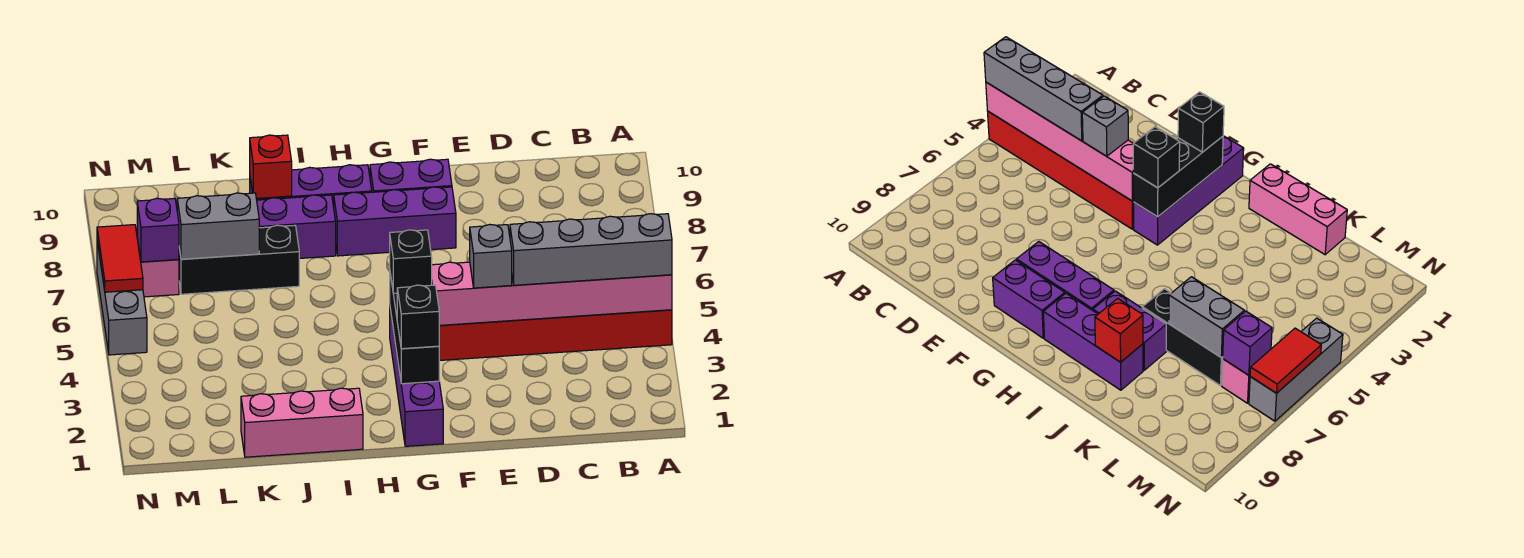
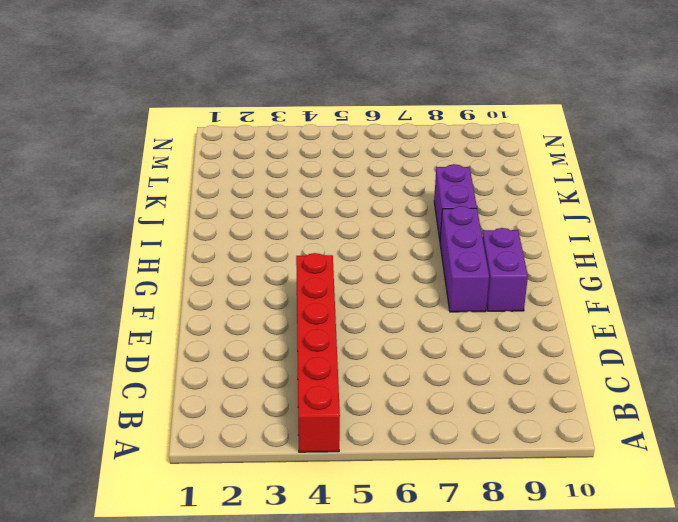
none -> purple 1x4 brick [390,309,443,446]
none -> purple 1x3 brick [250,165,372,207]
none -> pink 1x3 brick [241,388,363,457]

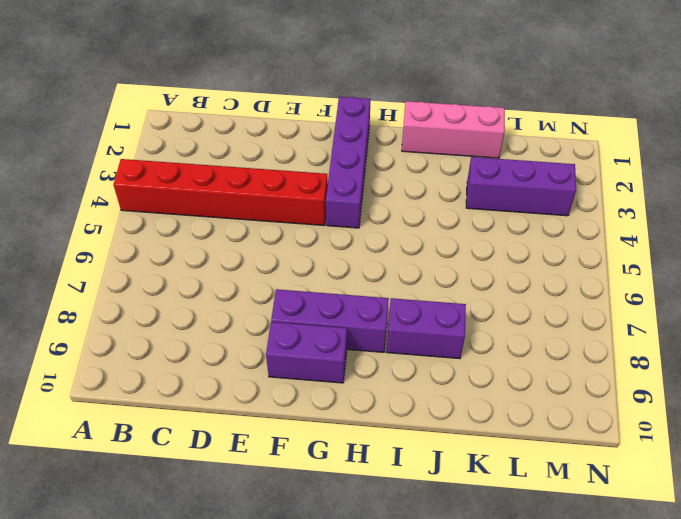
purple 1x3 brick [466,157,576,216] -> purple 1x3 brick moved to [250,165,372,207]
none -> black 1x3 brick [179,225,299,294]
none -> pink 1x1 brick [137,238,179,297]
none -> grey 1x3 brick [97,241,147,355]

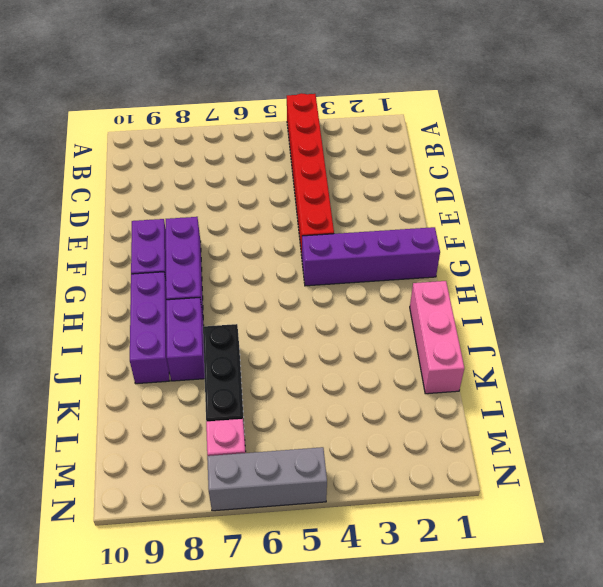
none -> pink 1x6 brick [432,262,672,325]
none -> black 1x3 brick [390,274,439,384]
none -> red 1x1 brick [250,135,292,198]

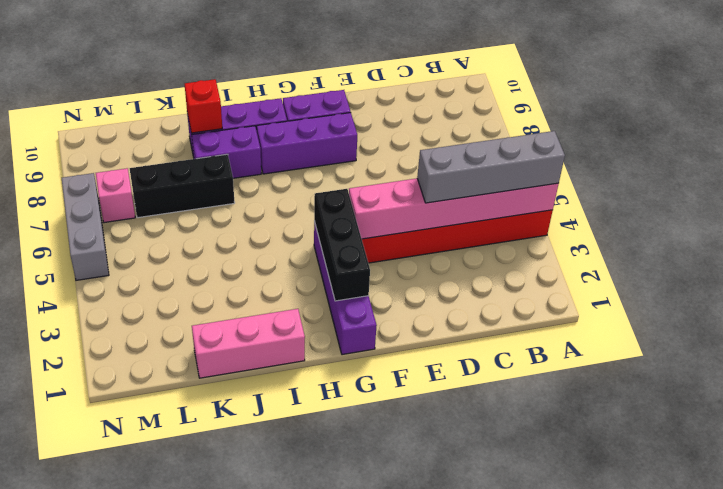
none -> grey 1x2 brick [177,193,259,259]
none -> purple 1x1 brick [137,198,179,262]
none -> red 1x2 tile [97,225,143,292]

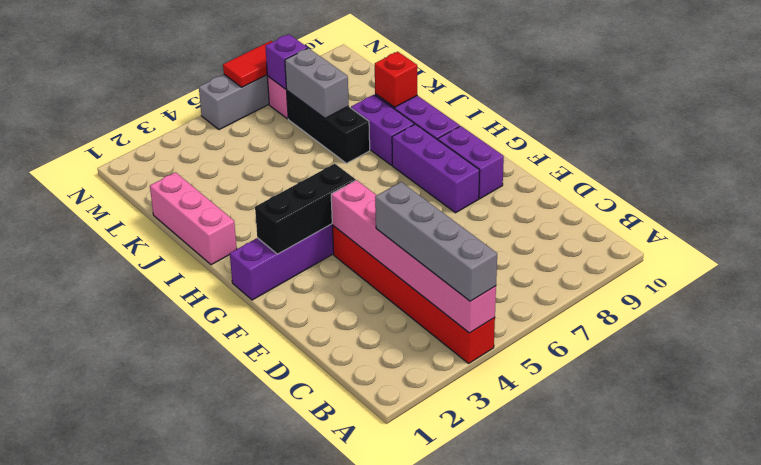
none -> grey 1x1 brick [470,224,512,288]
none -> black 1x1 brick [397,285,440,349]
none -> black 1x1 brick [390,230,432,293]

